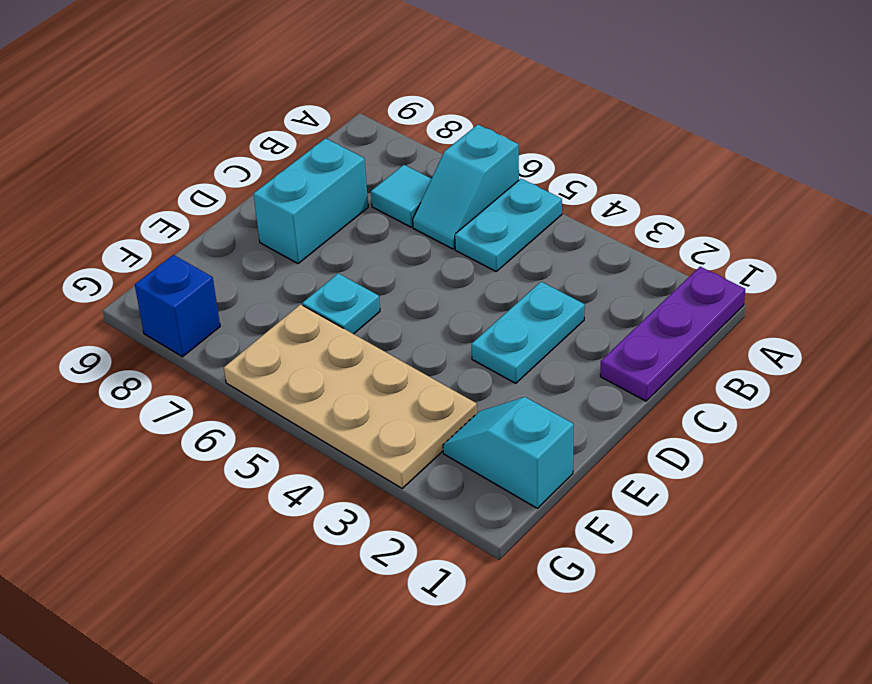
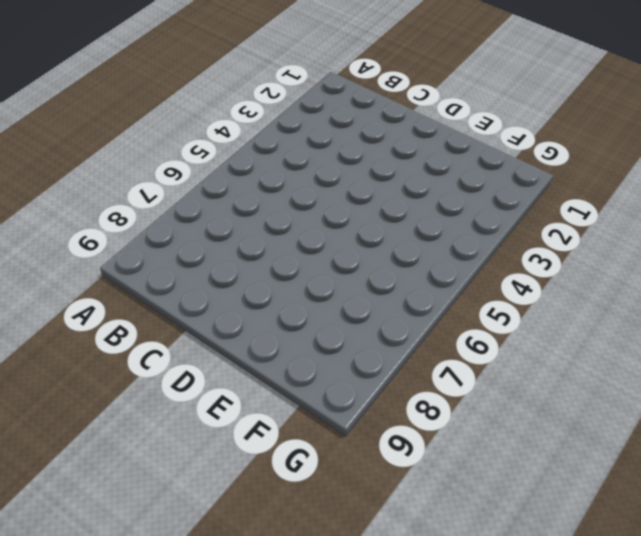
none -> purple 1x3 plate [600,267,745,401]
none -> cyan 1x2 plate [455,179,562,271]

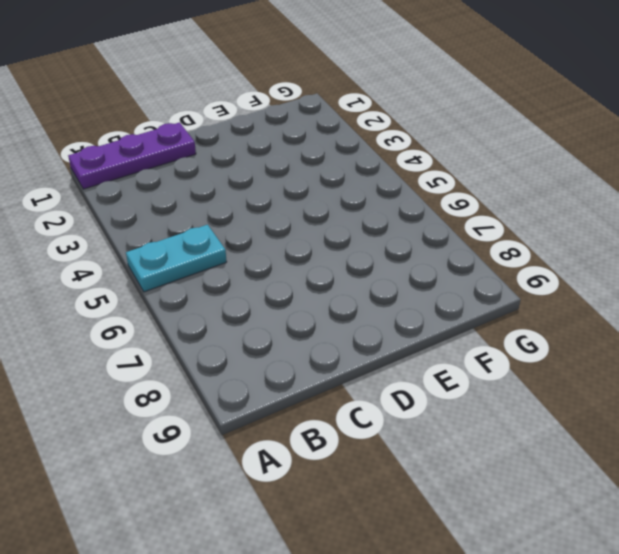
none -> cyan 1x2 slope [413,125,519,249]
none -> cyan 1x1 tile [371,165,431,227]

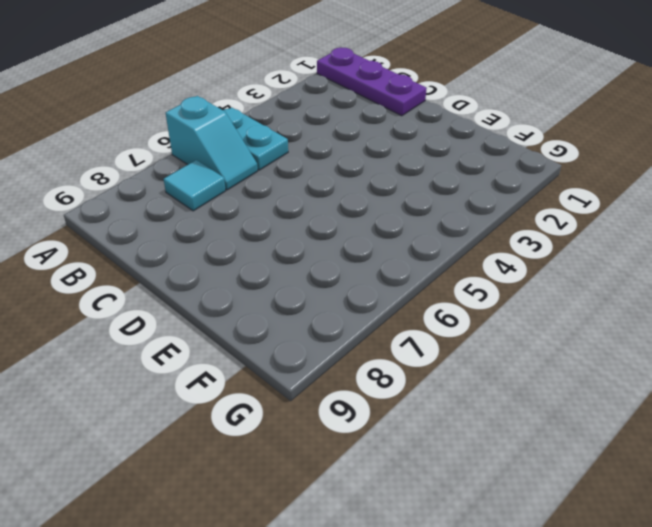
none -> cyan 1x2 plate [472,282,585,383]
none -> cyan 1x2 brick [253,138,368,264]

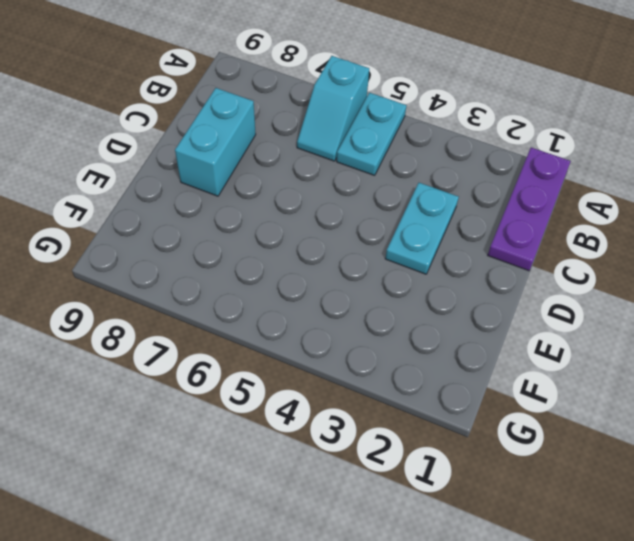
none -> cyan 1x1 tile [371,165,431,227]
none -> cyan 1x1 plate [302,273,380,334]

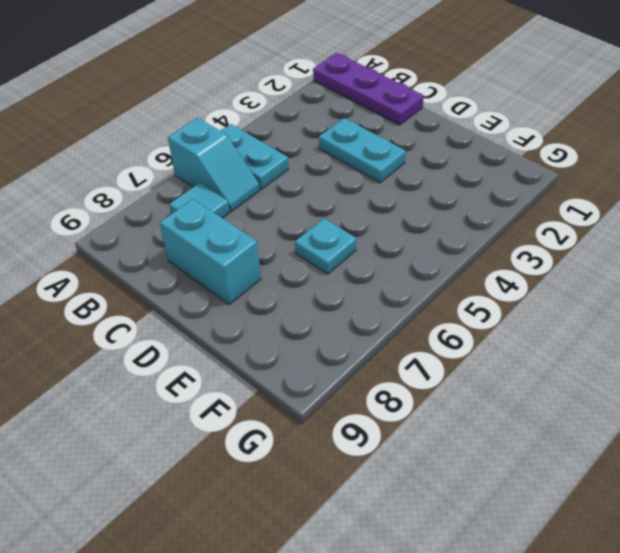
none -> cyan 1x2 slope [443,397,574,508]
none -> tan 2x4 plate [224,304,477,488]

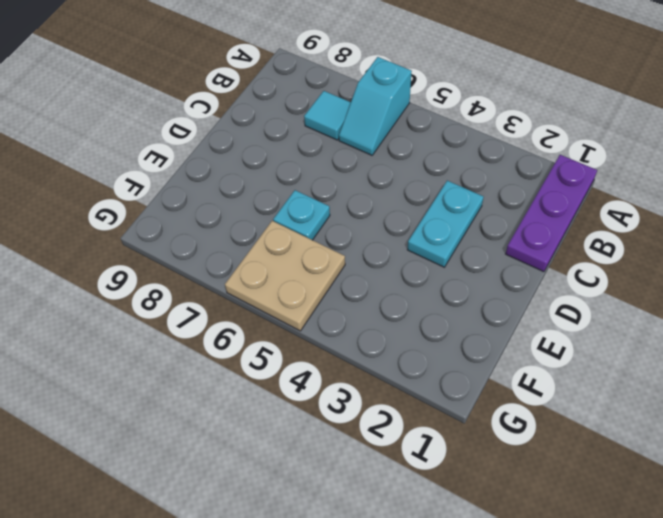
tan 2x2 plate [225,221,345,331] -> tan 2x4 plate [224,304,477,488]
none -> cyan 1x2 plate [455,179,562,271]
none -> cyan 1x2 brick [253,138,368,264]

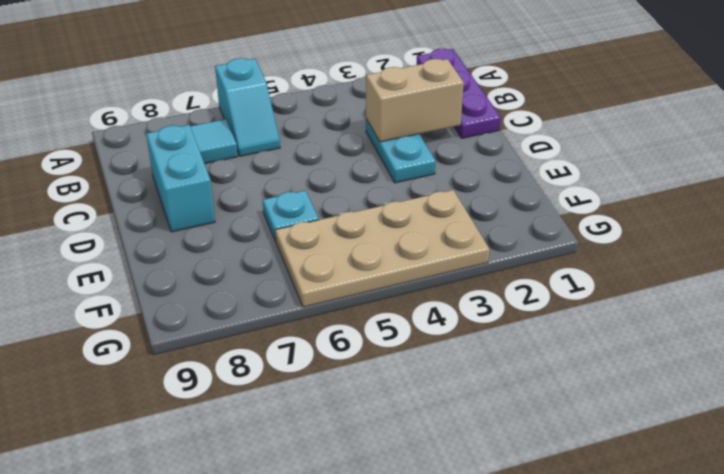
tan 1x2 brick [366,59,464,142] -> none
none -> cyan 1x2 plate [455,179,562,271]
none -> cyan 1x2 slope [443,397,574,508]

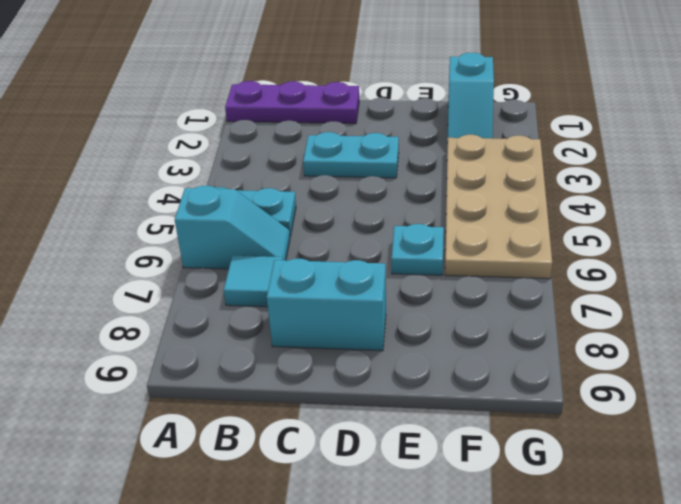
none -> blue 1x1 brick [135,255,220,357]

